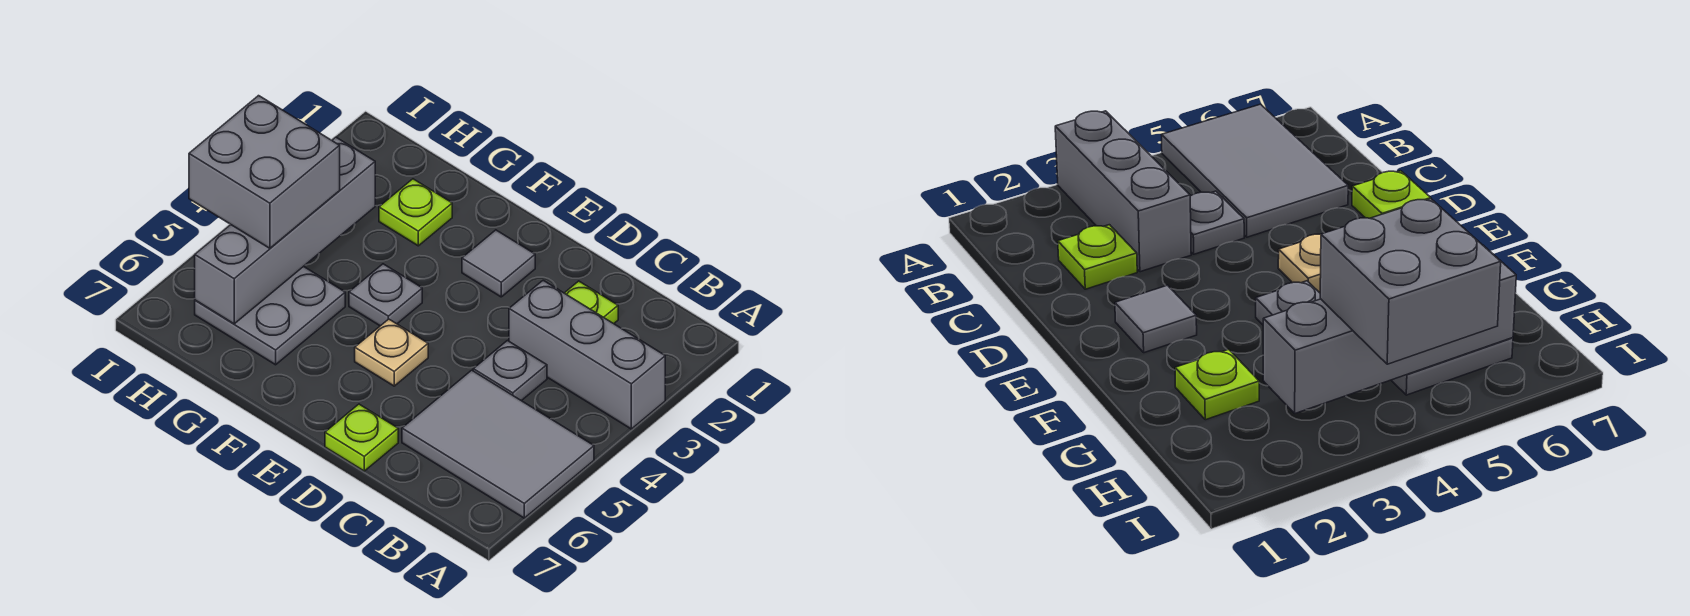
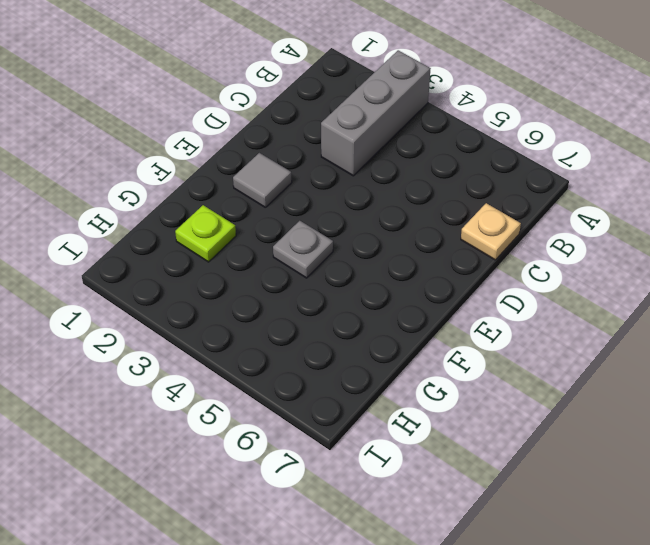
tan 1x1 plate [461,203,521,260] -> tan 1x1 plate moved to [355,319,428,386]
none -> grey 2x3 tile [402,370,594,518]
none -> lime 1x1 plate [565,281,618,324]
none -> grey 1x1 plate [473,341,547,401]

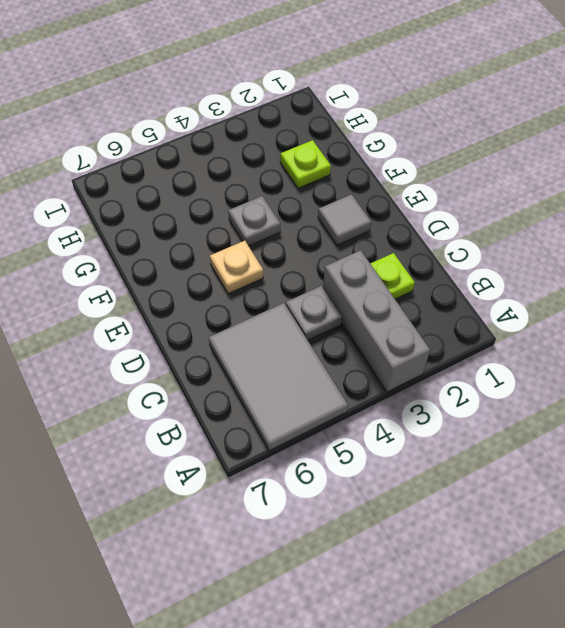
none -> lime 1x1 plate [325,404,398,471]
none -> grey 2x2 plate [195,266,345,365]
none -> grey 1x4 brick [195,137,375,324]

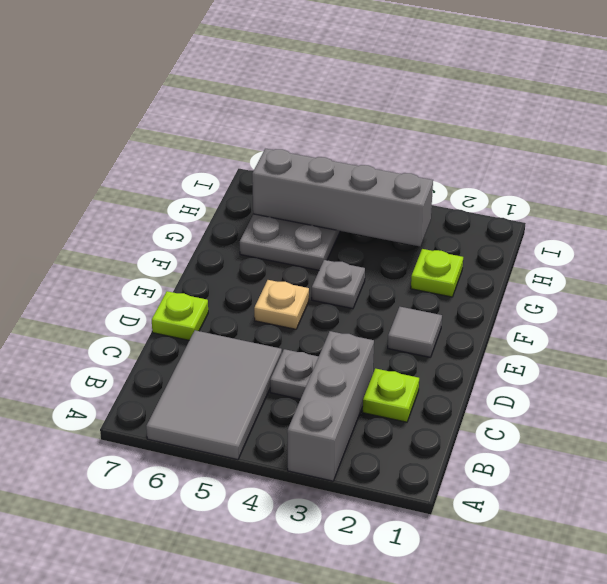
none -> grey 2x2 brick [189,96,340,248]

